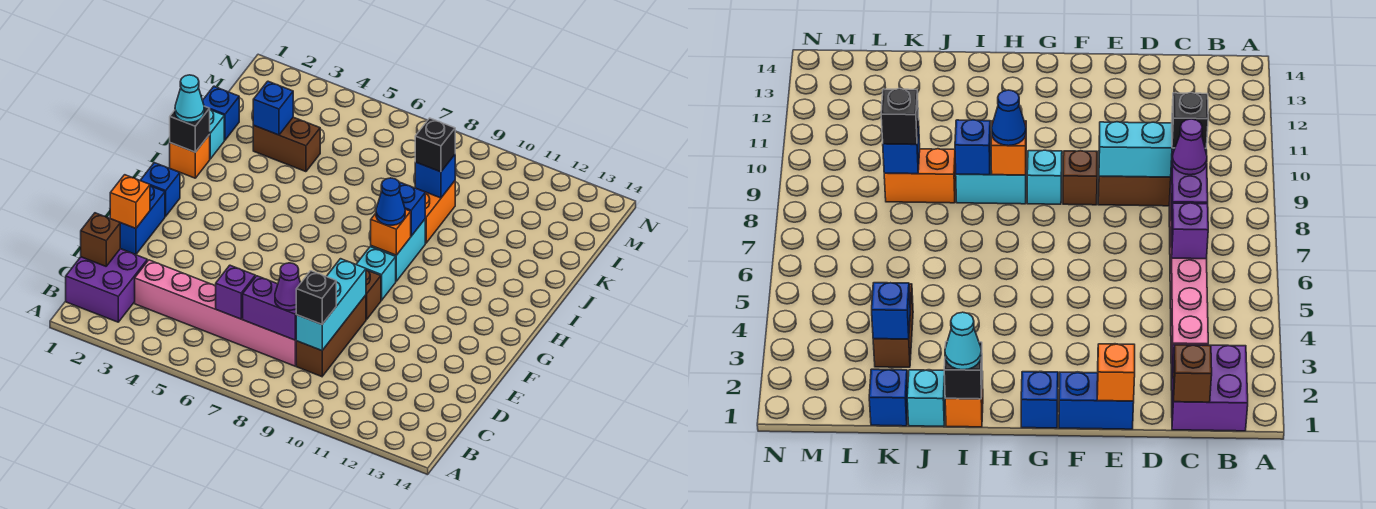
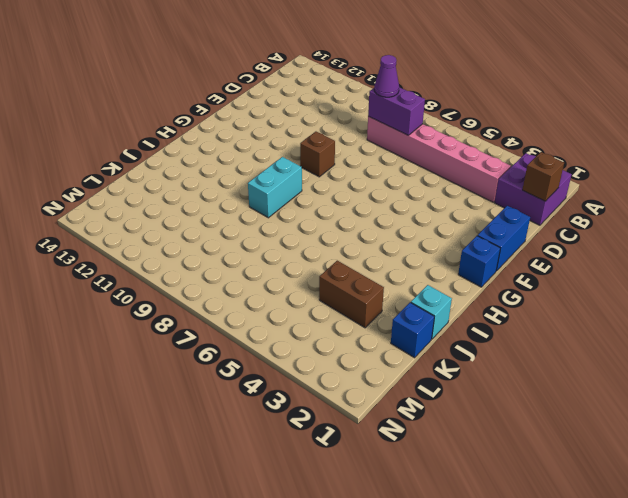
none -> brown 1x3 brick [296,295,366,377]
none -> cyan 1x1 brick [356,247,396,300]
none -> orange 1x1 brick [170,135,210,178]

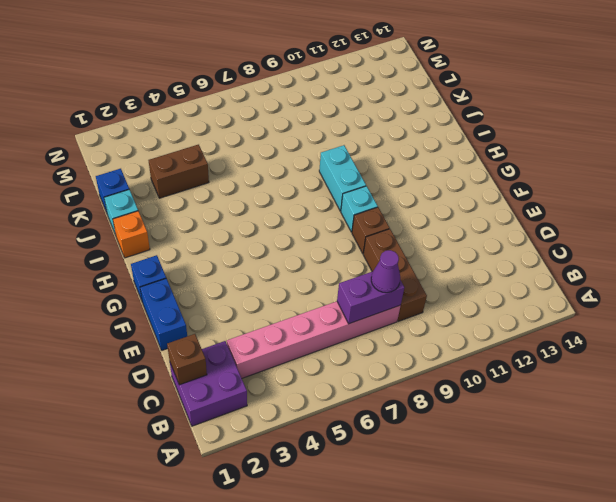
none -> orange 1x2 brick [425,181,455,243]
none -> purple 1x1 brick [216,265,255,319]
none -> cyan 1x3 brick [296,259,366,351]

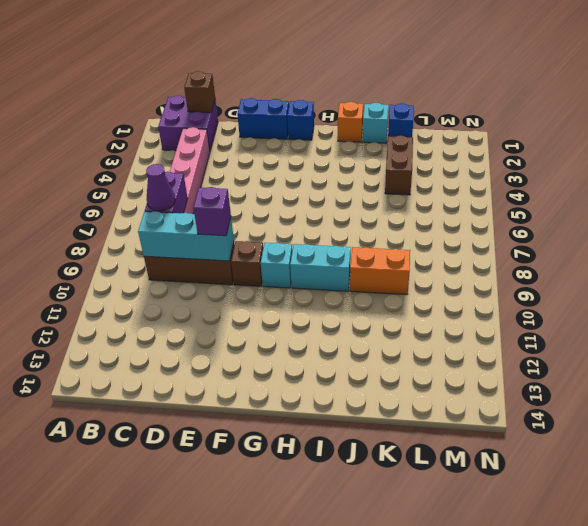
purple 1x1 brick [194,187,231,236] -> purple 1x1 brick moved to [216,265,255,319]
none -> orange 1x1 brick [110,175,150,229]
none -> orange 1x1 brick [371,209,411,255]
none -> black 1x1 brick [170,106,210,152]

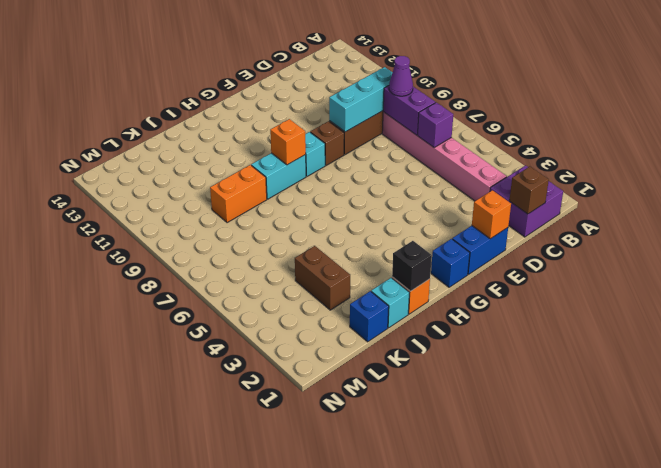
none -> blue 1x1 brick [400,183,425,236]
none -> blue 1x1 brick [253,81,293,135]
none -> blue 1x1 brick [415,155,455,198]

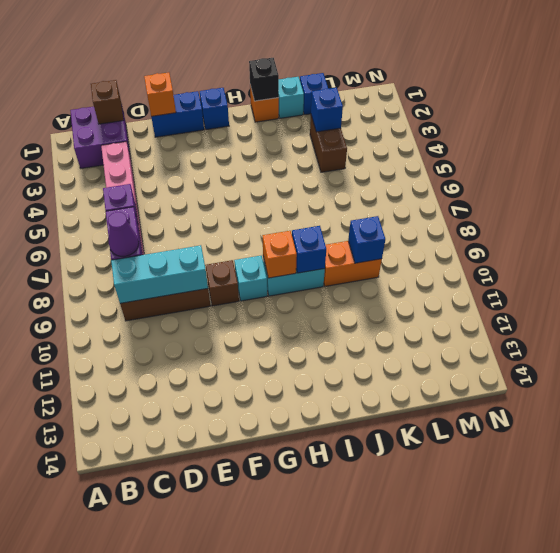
none -> black 1x1 brick [296,271,336,324]
none -> blue 1x1 cone [376,178,405,225]
none -> cyan 1x1 cone [175,75,204,122]

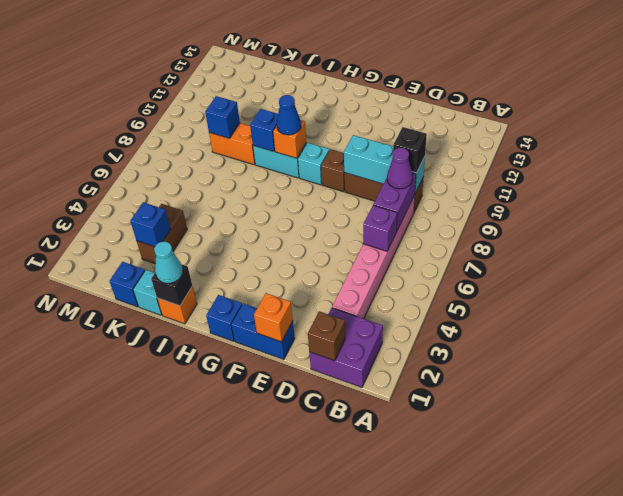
none -> black 1x1 brick [415,118,455,172]

